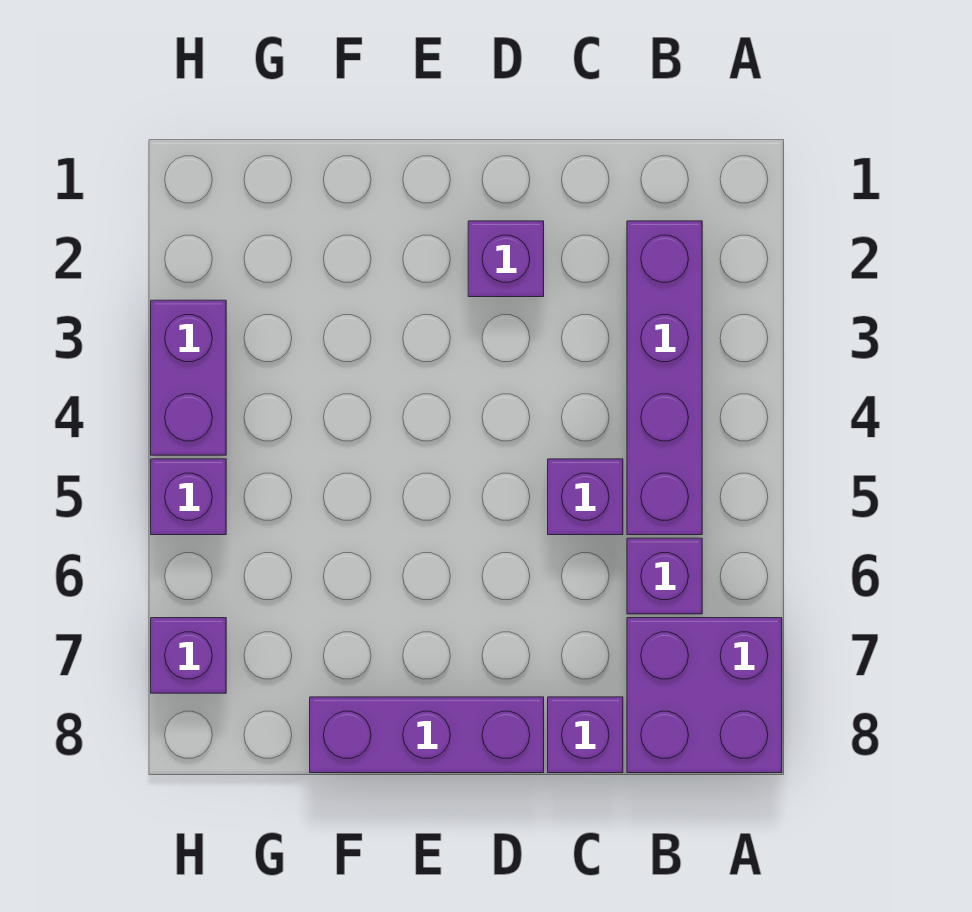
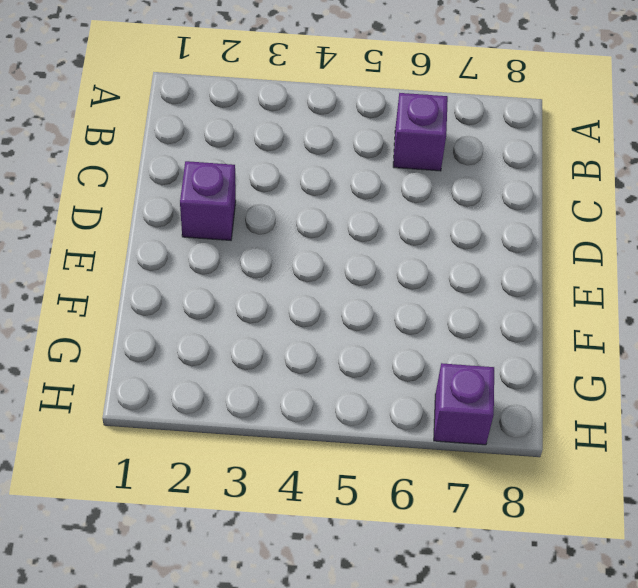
none -> purple 2x2 brick [627,618,782,773]
none -> purple 1x4 brick [627,221,702,535]

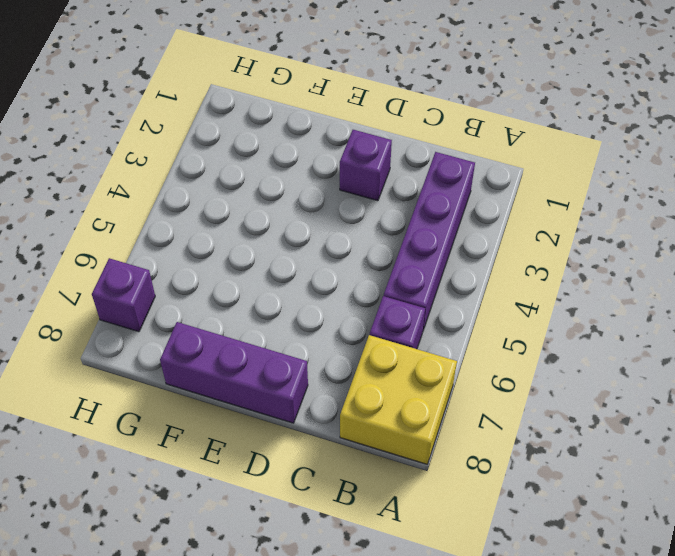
yellow 2x2 brick [340,335,457,464] -> purple 2x2 brick [627,618,782,773]
none -> purple 1x1 brick [548,459,623,535]
none -> purple 1x1 brick [548,697,623,773]

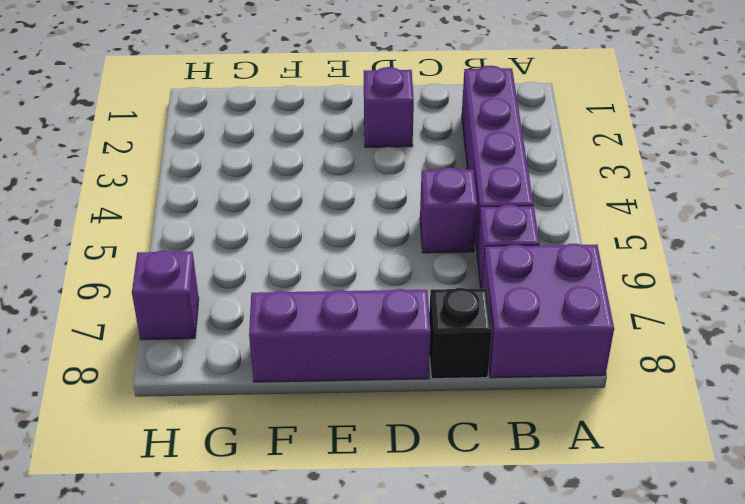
black 1x1 brick [429,288,492,379] -> purple 1x1 brick [548,697,623,773]
none -> purple 1x2 brick [151,300,226,455]
none -> purple 1x1 brick [151,459,226,535]

